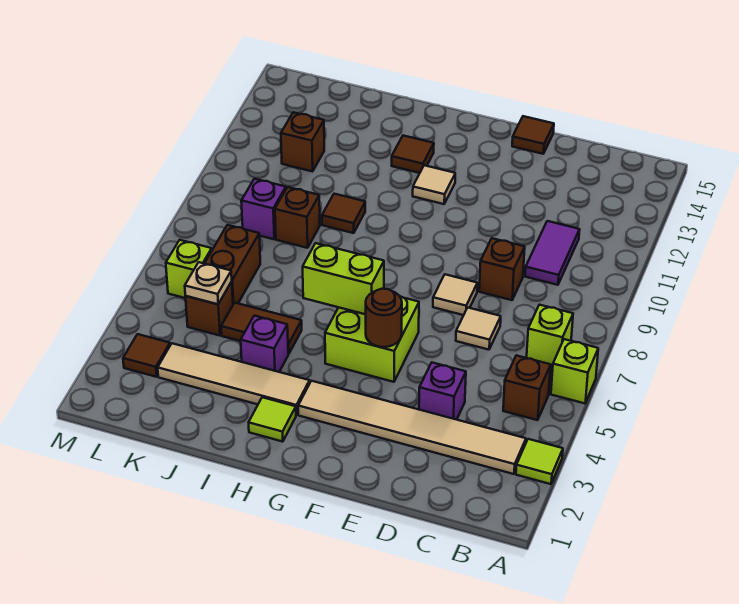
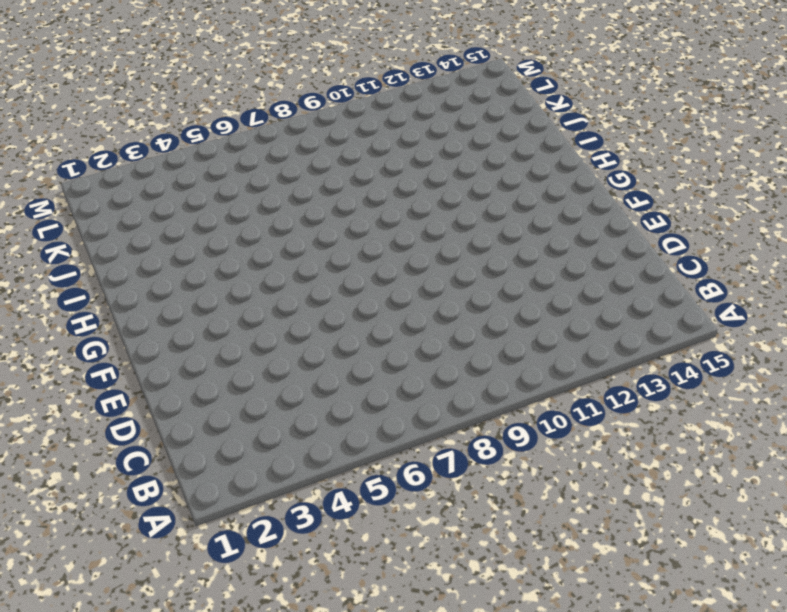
none -> lime 1x1 tile [516,439,563,484]
none -> lime 1x1 brick [551,339,598,403]
none -> tan 1x6 tile [298,381,526,474]

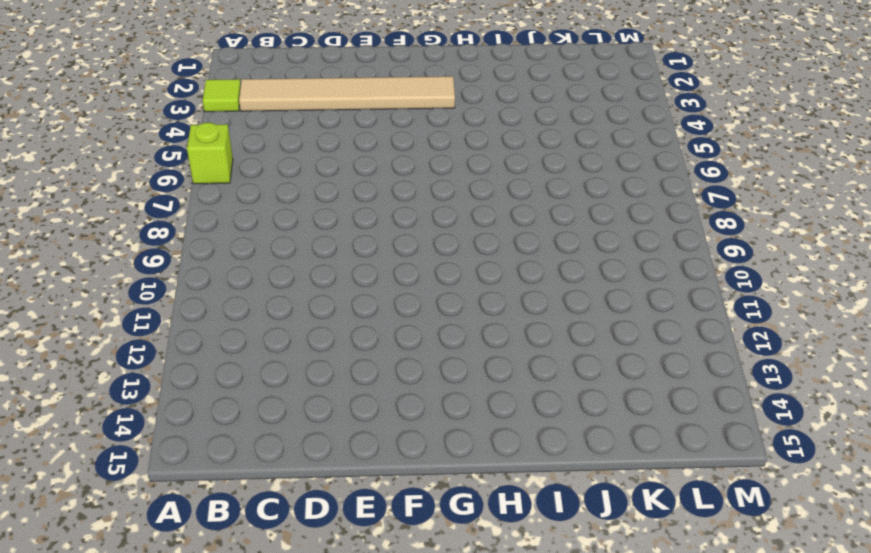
none -> brown 1x1 brick [503,355,551,420]
none -> lime 1x1 brick [527,305,573,366]
none -> purple 1x2 tile [525,221,580,285]

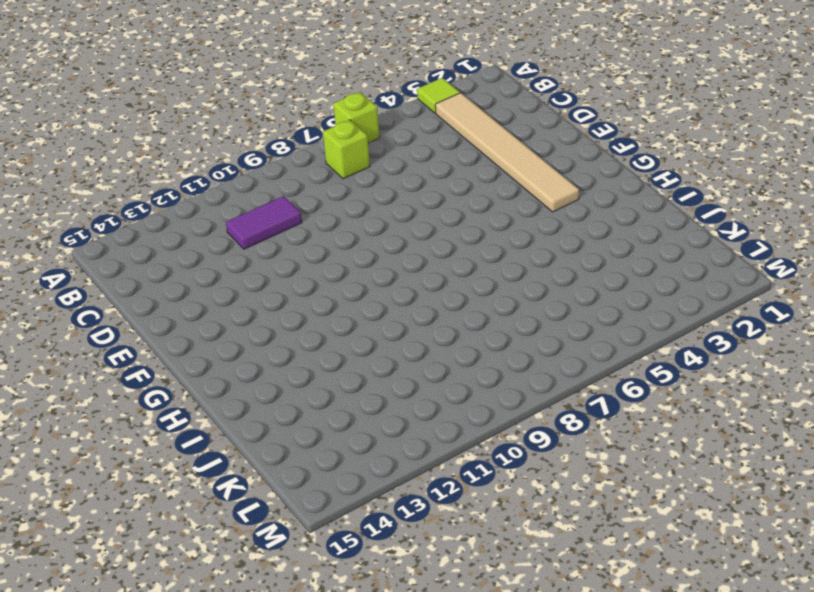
none -> brown 1x1 brick [503,355,551,420]
none -> purple 1x1 brick [419,363,466,420]
none -> tan 1x1 tile [456,308,501,350]

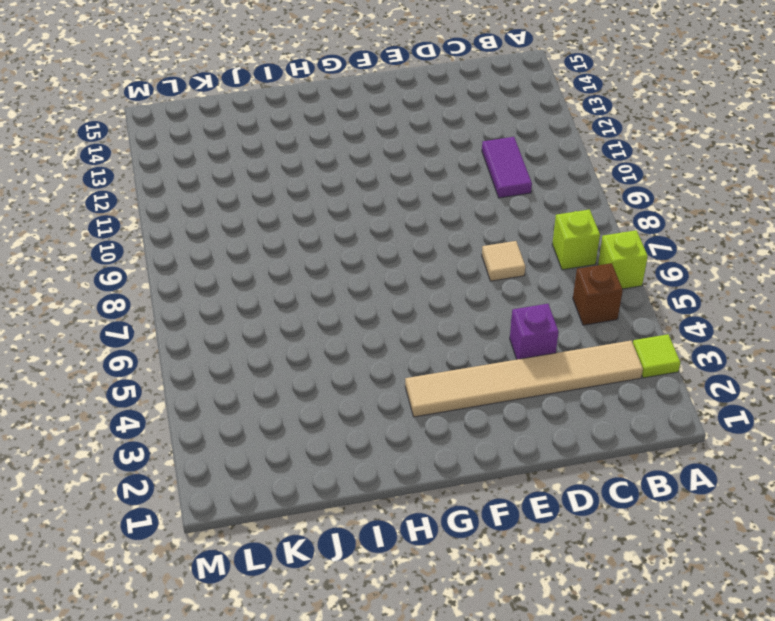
none -> brown 1x1 brick [479,238,525,300]
none -> tan 1x1 tile [433,274,477,315]
none -> brown 1x1 tile [512,116,554,154]

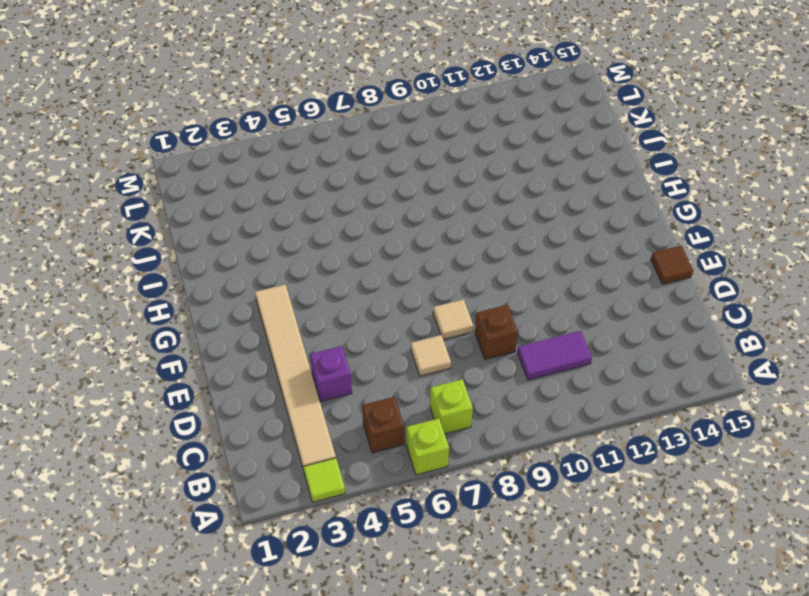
none -> lime 2x2 brick [325,296,419,382]
none -> tan 1x1 tile [413,165,455,204]
none -> lime 1x1 tile [249,397,296,442]

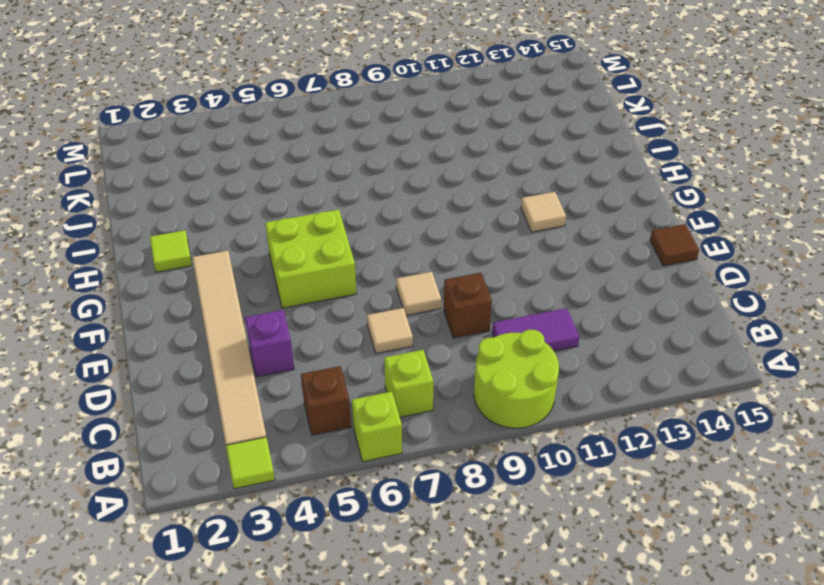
lime 2x2 round brick [474,330,559,428] -> none
none -> tan 1x4 tile [158,343,310,415]
none -> brown 1x1 tile [392,136,434,173]
none -> purple 1x1 brick [241,316,288,372]

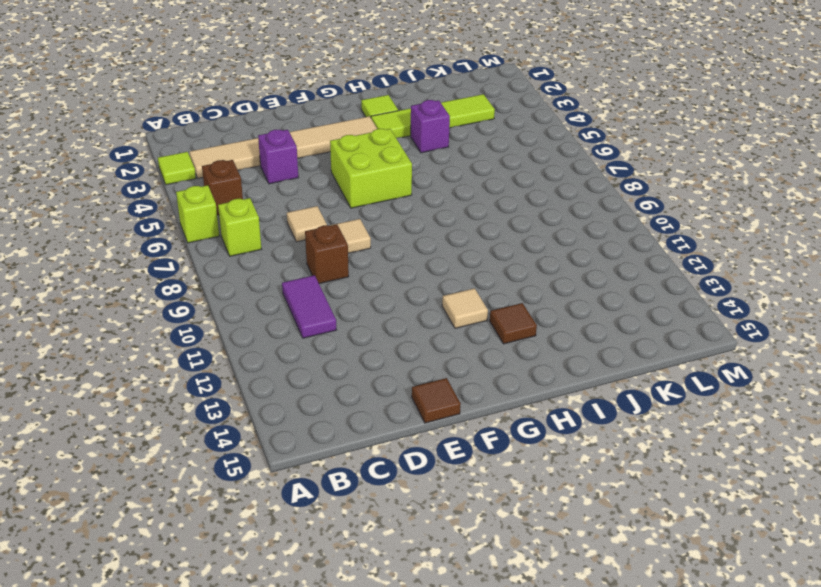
lime 1x4 tile [371,94,495,138] -> tan 1x4 tile [158,343,310,415]
none -> brown 1x2 tile [221,303,302,354]
none -> brown 1x1 tile [322,194,365,233]
none -> brown 1x1 brick [275,187,320,248]

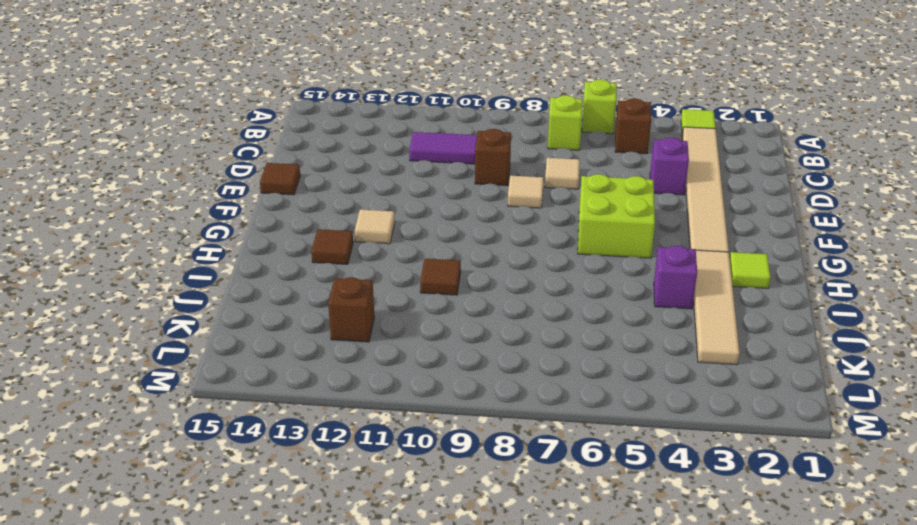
none -> brown 1x2 tile [221,303,302,354]
none -> brown 1x1 brick [275,187,320,248]
none -> brown 1x1 brick [185,282,233,336]

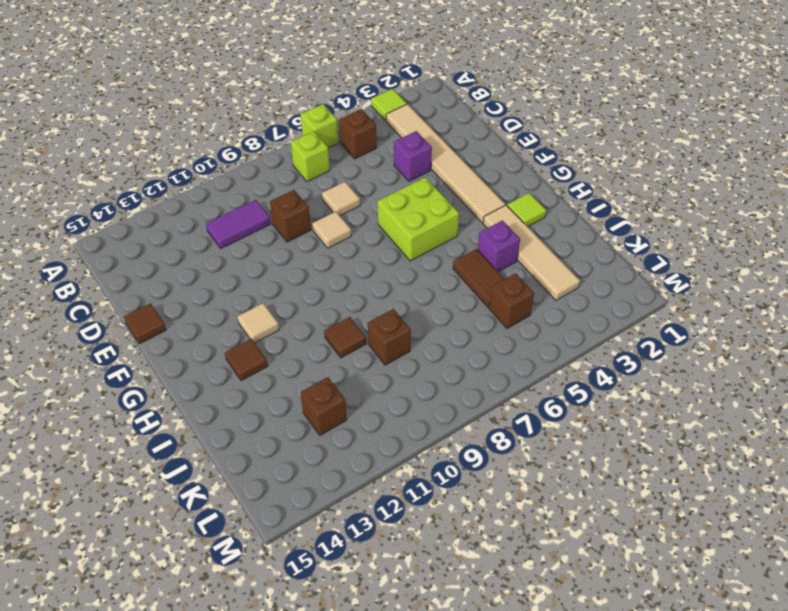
none -> brown 1x2 brick [205,225,260,304]
none -> purple 1x1 brick [241,179,286,239]
none -> brown 1x1 tile [123,334,170,377]

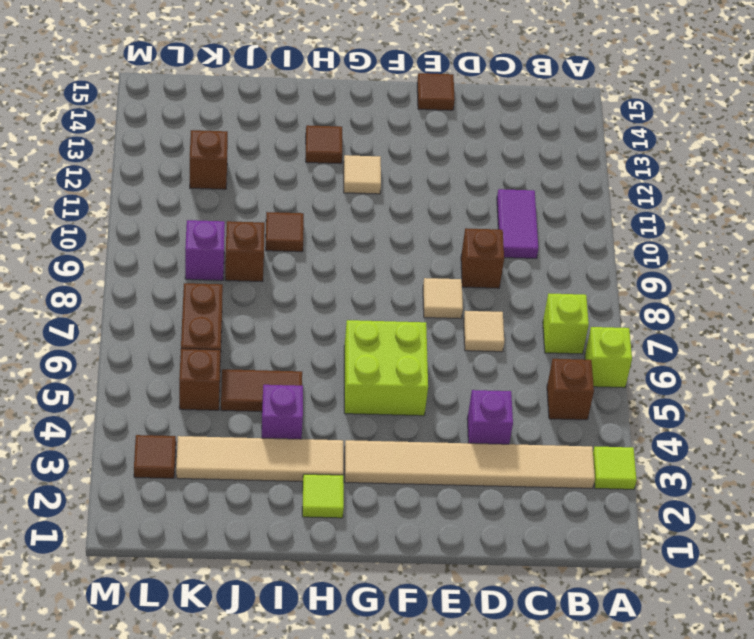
none -> lime 1x1 brick [166,240,212,298]
none -> brown 1x1 round brick [366,289,402,347]
none -> lime 1x2 brick [303,243,384,314]

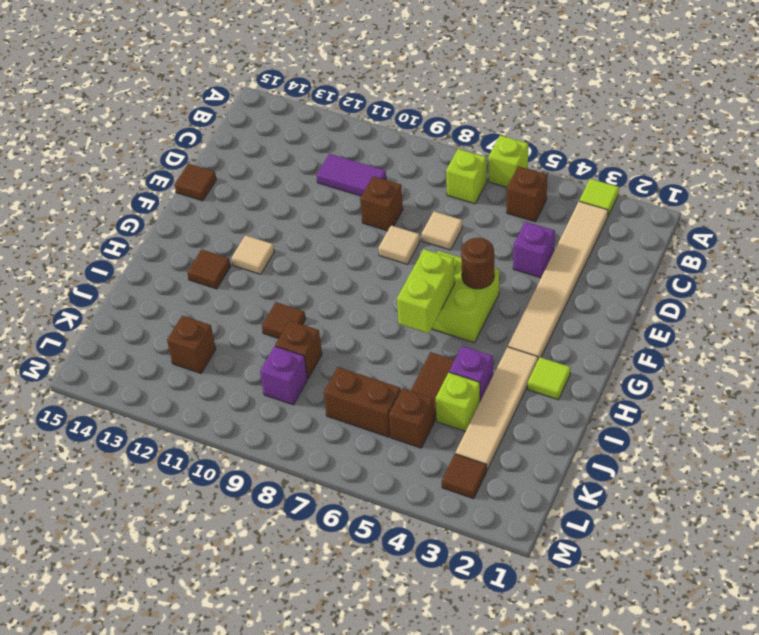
lime 1x1 brick [436,372,480,431] -> lime 1x1 brick moved to [166,240,212,298]
none -> tan 1x1 plate [185,262,232,304]

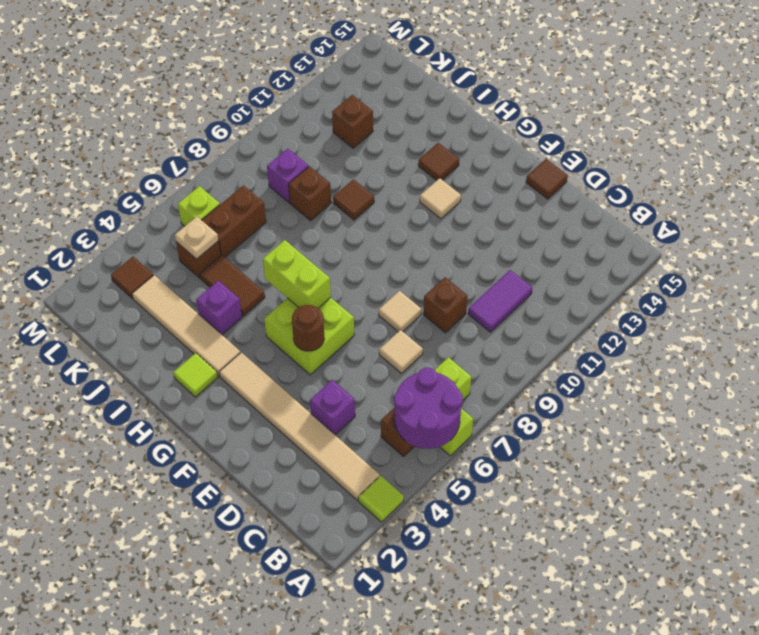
purple 2x2 round brick [394,368,463,449] -> none

